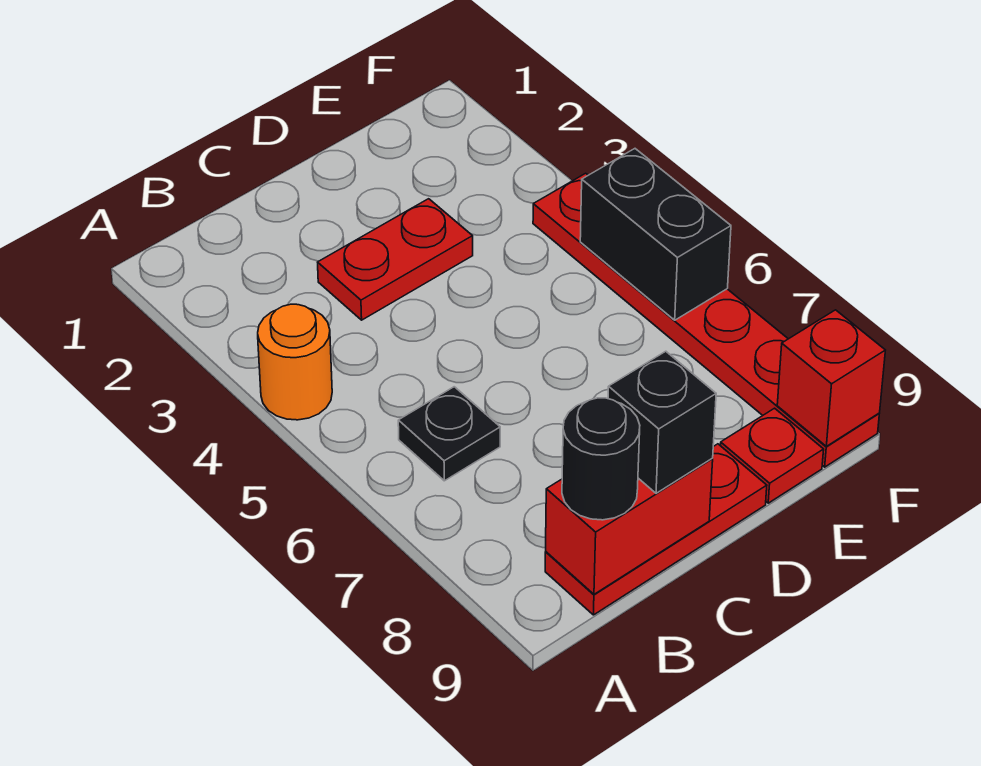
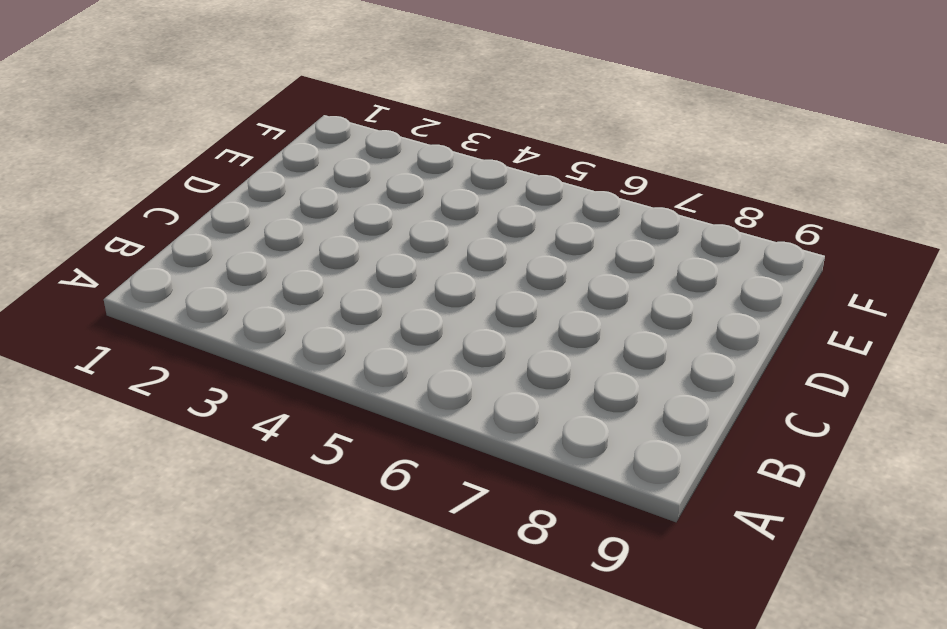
none -> orange 1x1 round brick [258,304,332,420]
none -> black 1x1 plate [398,387,500,481]

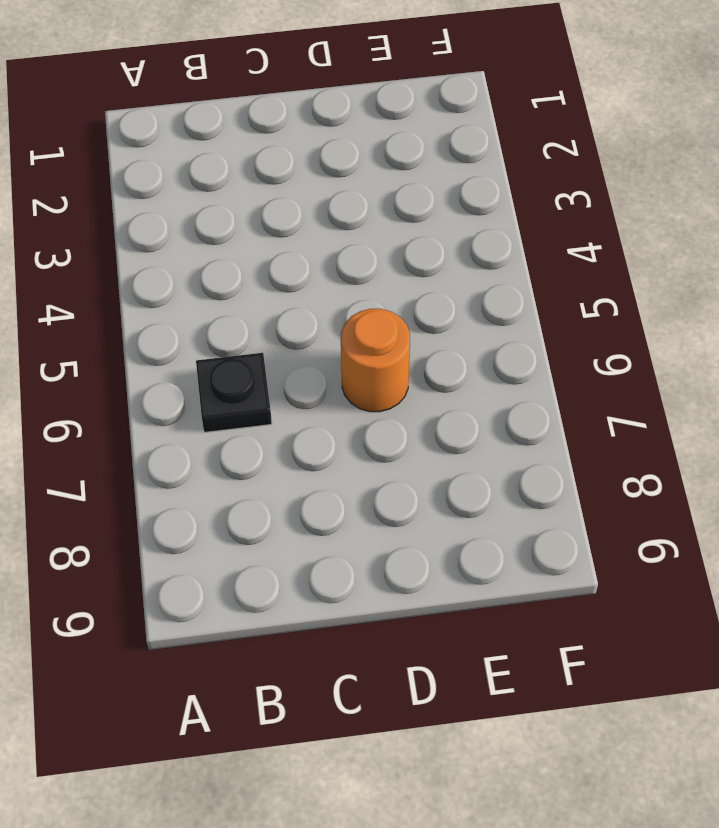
orange 1x1 round brick [341,309,410,412] -> orange 1x1 round brick moved to [258,304,332,420]
none -> red 1x3 plate [545,444,767,615]
none -> red 1x2 plate [318,199,473,320]

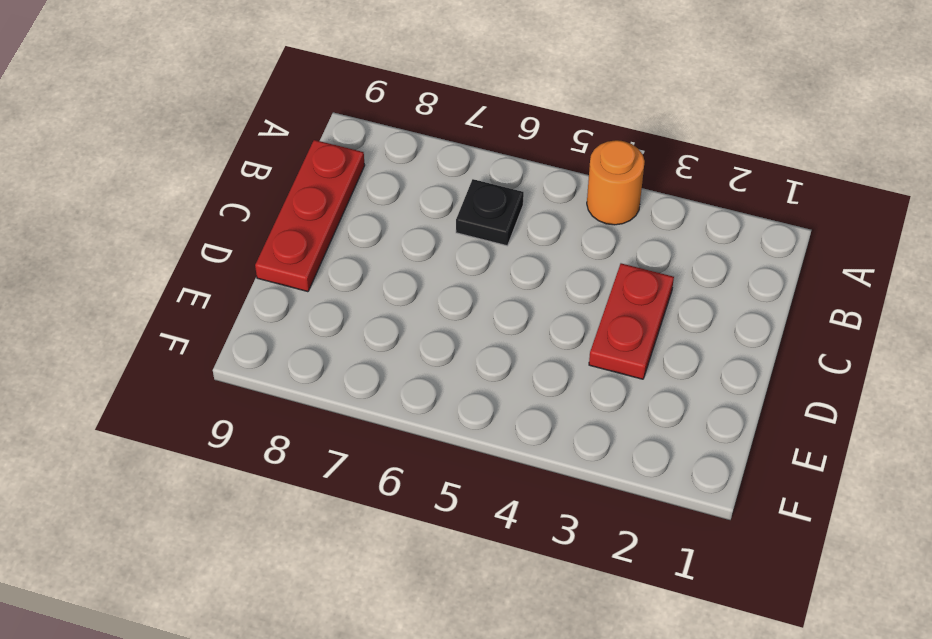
none -> red 1x1 plate [720,408,824,503]
none -> red 1x6 plate [533,173,879,467]

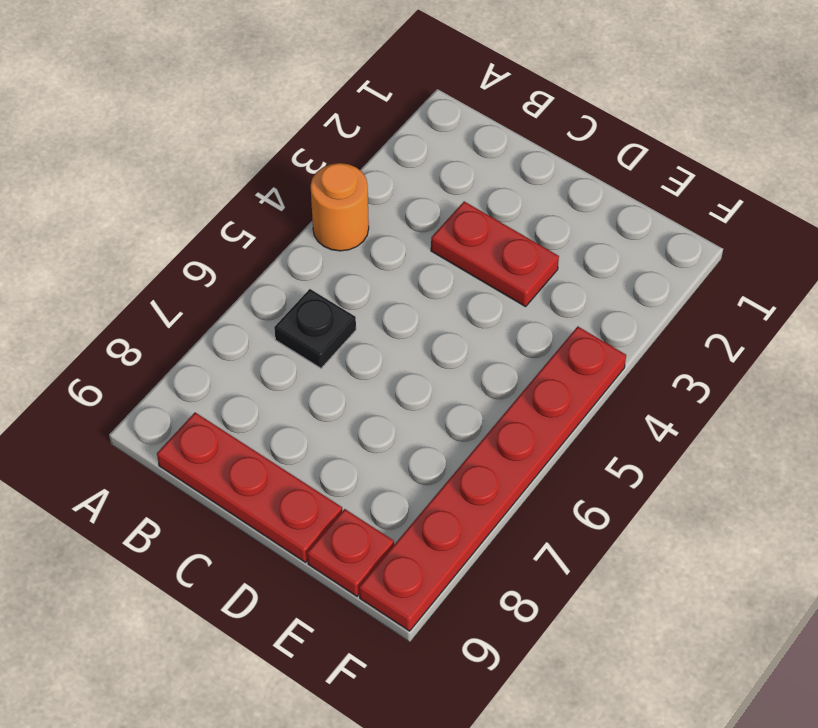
none -> red 1x2 brick [546,459,713,594]
none -> black 1x2 brick [580,149,731,320]

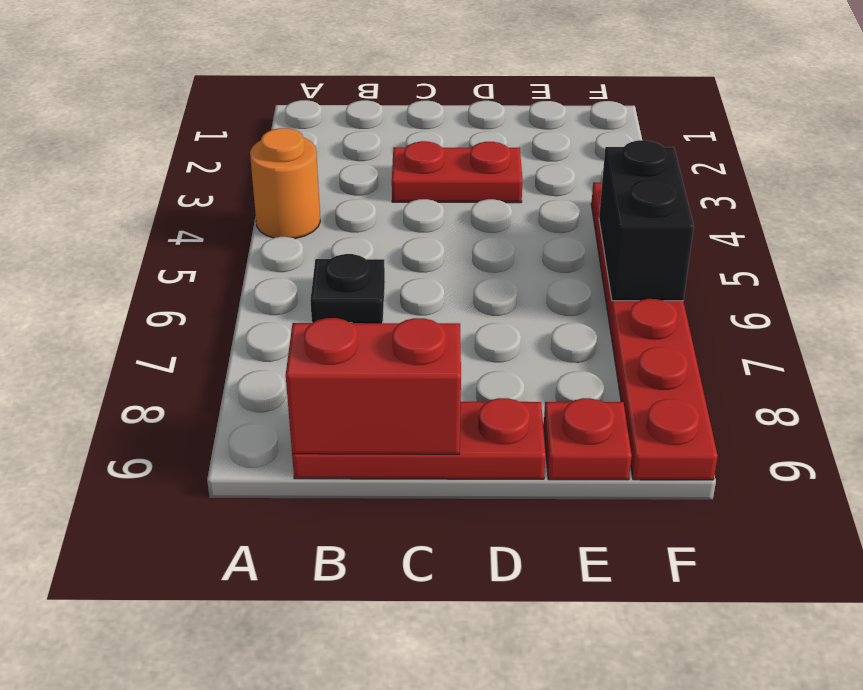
none -> red 1x1 brick [777,310,885,446]
none -> black 1x1 round brick [562,398,640,520]

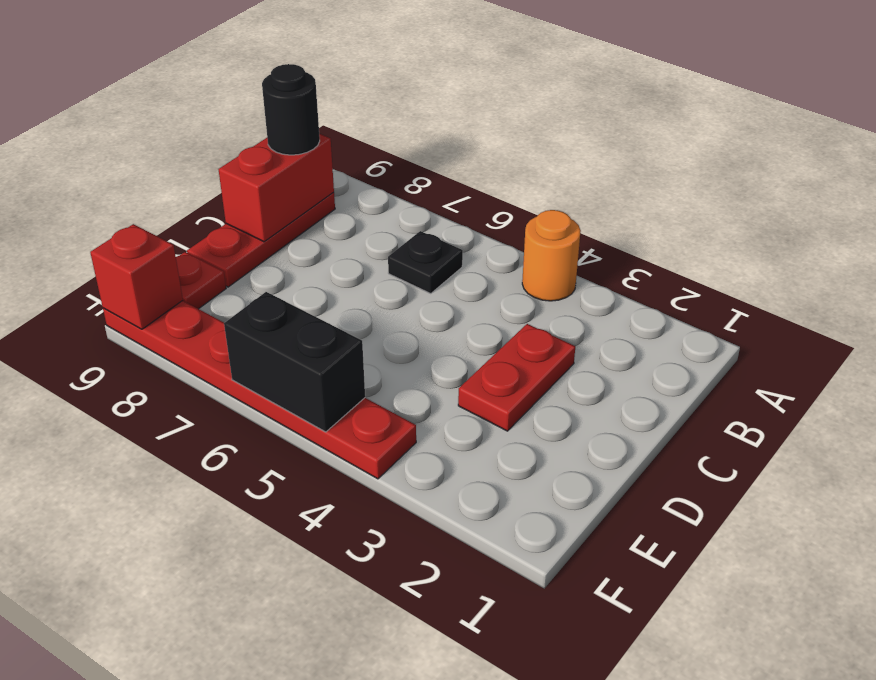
none -> black 1x1 brick [608,351,716,493]

